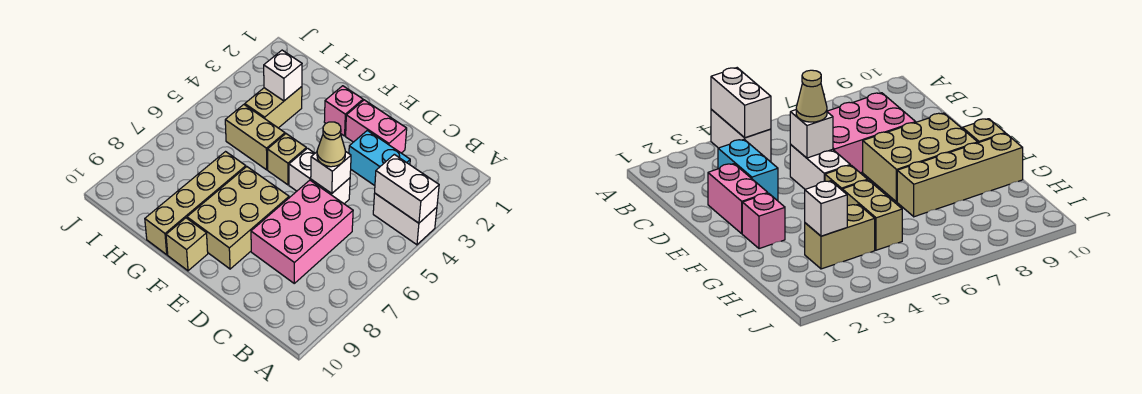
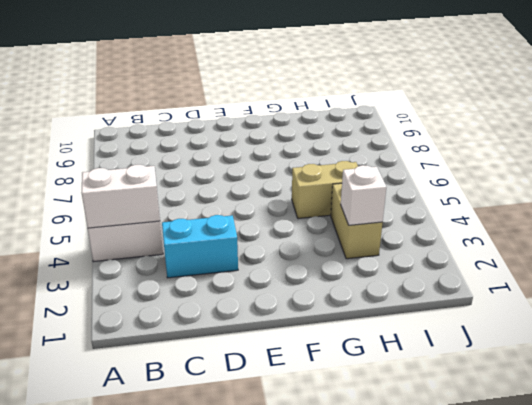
none -> pink 2x3 brick [251,180,353,283]
none -> pink 1x2 brick [346,100,407,153]
none -> white 1x2 brick [289,148,350,204]

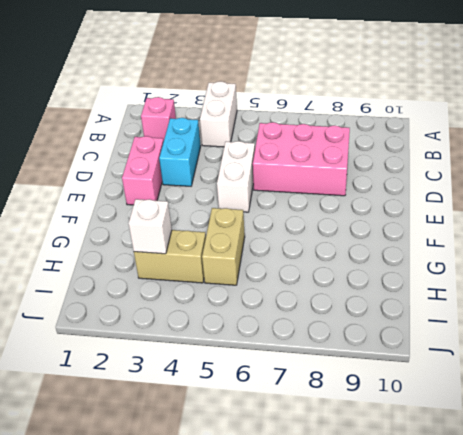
pink 1x1 brick [141,97,176,141] -> pink 1x1 brick moved to [324,86,363,136]
none -> tan 2x3 brick [187,167,289,269]
none -> tan 1x1 brick [268,134,306,185]
none -> tan 1x1 brick [166,218,208,271]

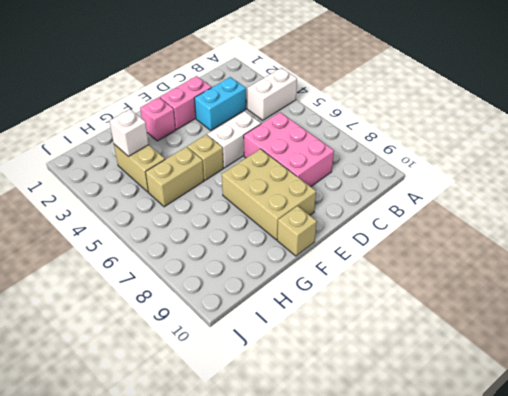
none -> tan 1x4 brick [145,152,246,255]
none -> white 1x2 brick [375,154,439,223]
none -> white 1x1 brick [311,151,351,193]

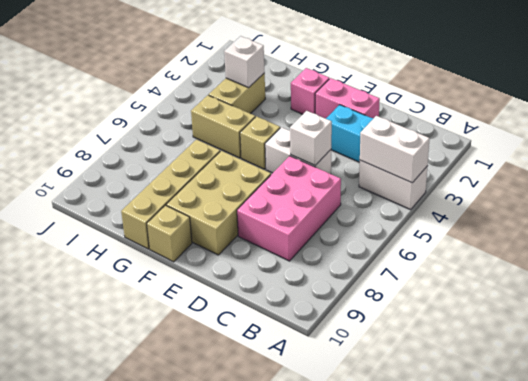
none -> tan 1x1 cone [317,122,345,167]

